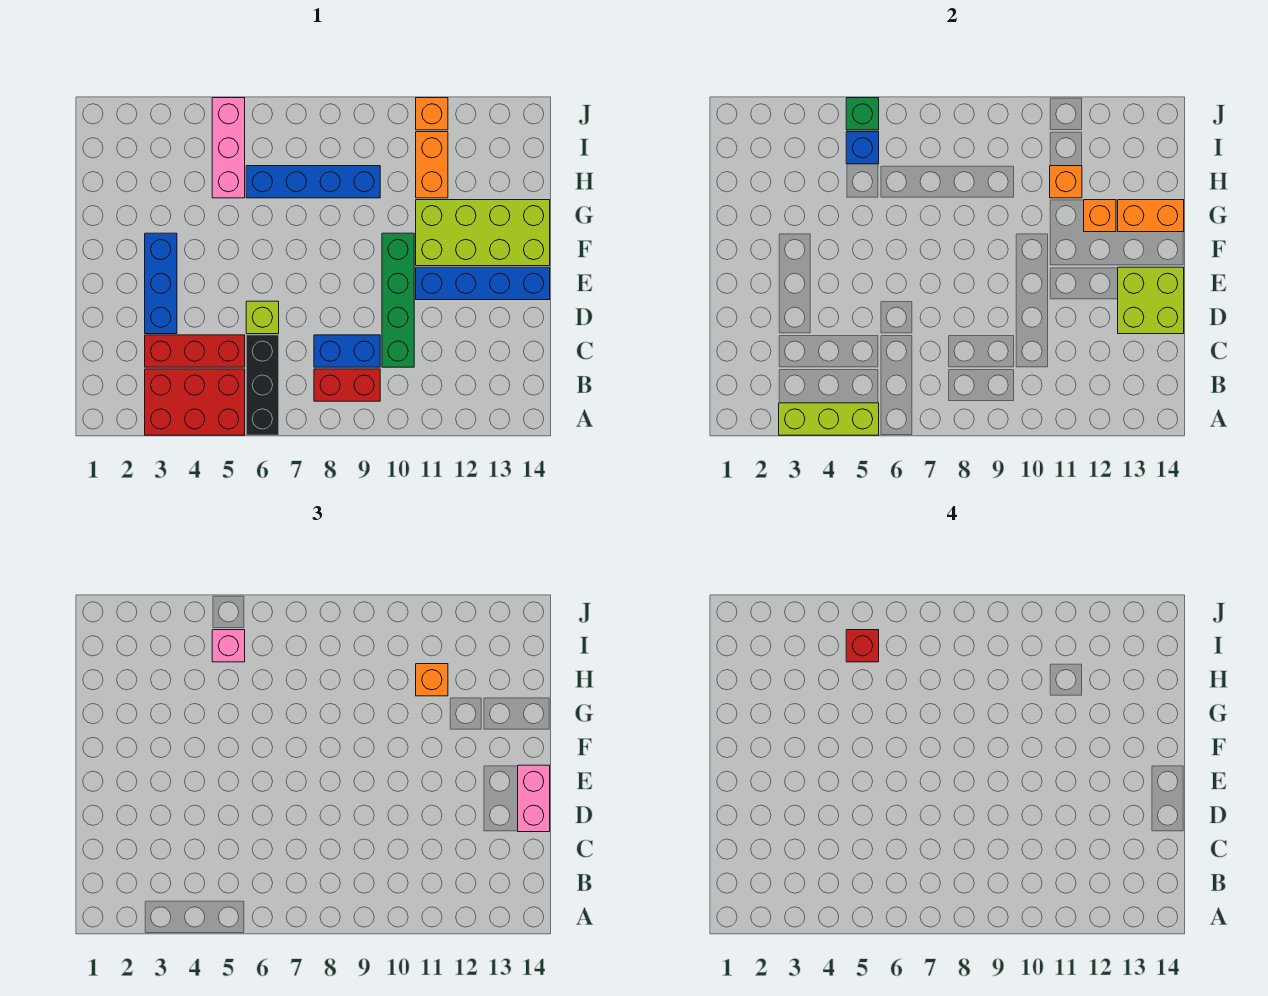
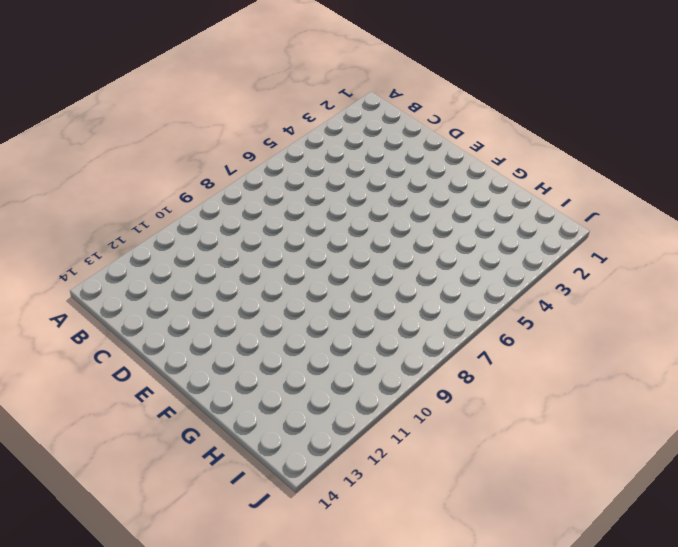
none -> red 2x3 brick [145,369,245,435]
none -> black 1x3 brick [246,335,279,435]
none -> red 1x2 brick [314,369,380,401]

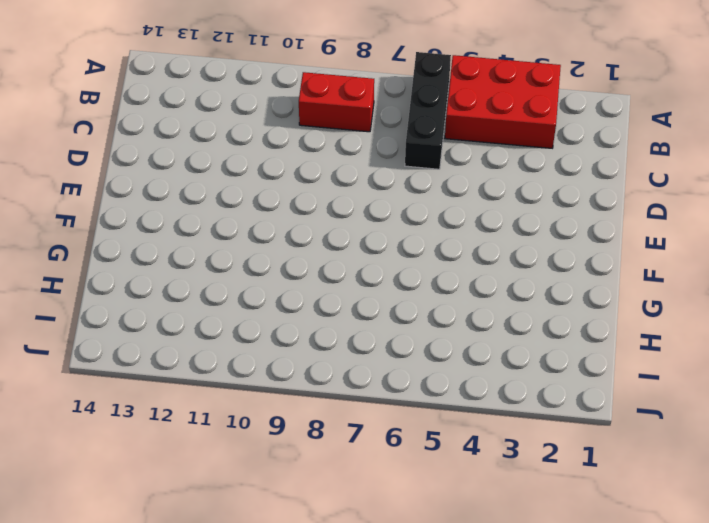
none -> red 1x3 brick [145,335,245,367]
none -> blue 1x2 brick [314,335,380,367]
none -> green 1x4 brick [382,233,414,367]

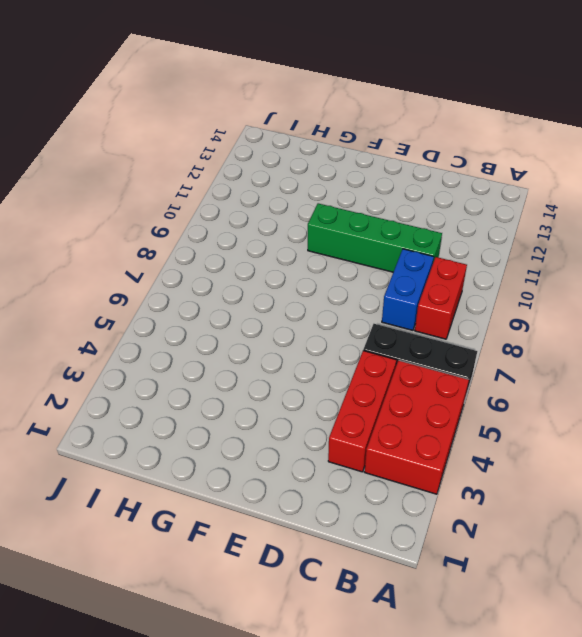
none -> blue 1x3 brick [145,233,177,334]
none -> lime 1x1 brick [246,301,279,334]
none -> blue 1x4 brick [416,267,550,300]

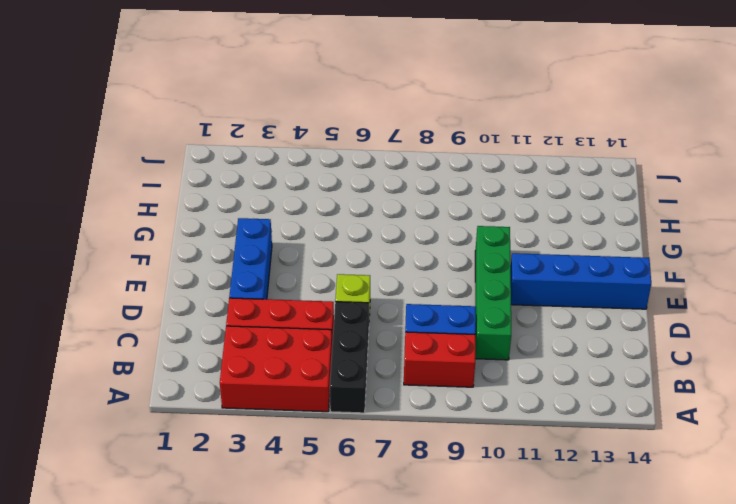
none -> lime 2x4 brick [416,200,550,266]
none -> pink 1x3 brick [212,98,245,198]
none -> blue 1x4 brick [246,166,380,198]

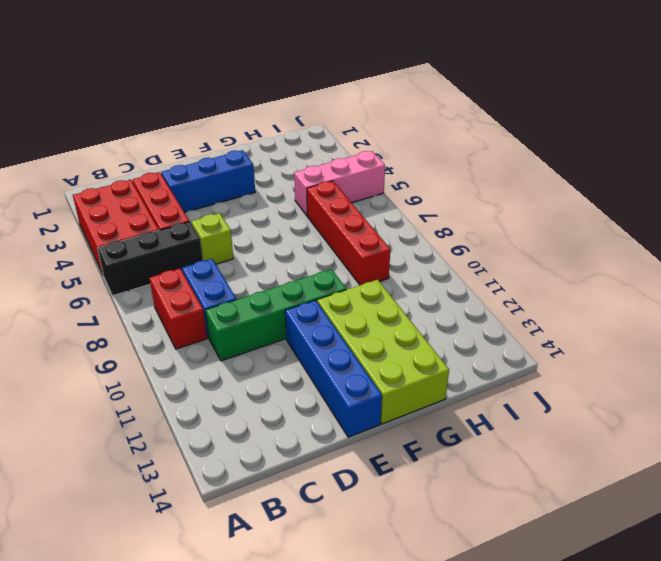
red 1x4 brick [307,181,390,285] -> blue 1x4 brick [246,166,380,198]
none -> orange 1x2 brick [416,132,448,198]
none -> orange 1x1 brick [416,98,448,130]
none -> lime 1x3 brick [779,403,879,435]

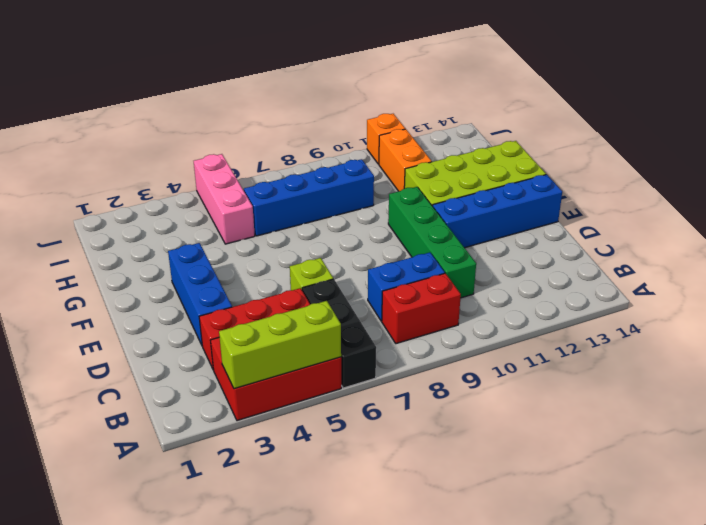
none -> lime 2x2 brick [1118,267,1184,334]
none -> orange 1x1 brick [1084,200,1116,232]
none -> orange 1x2 brick [1118,200,1184,232]

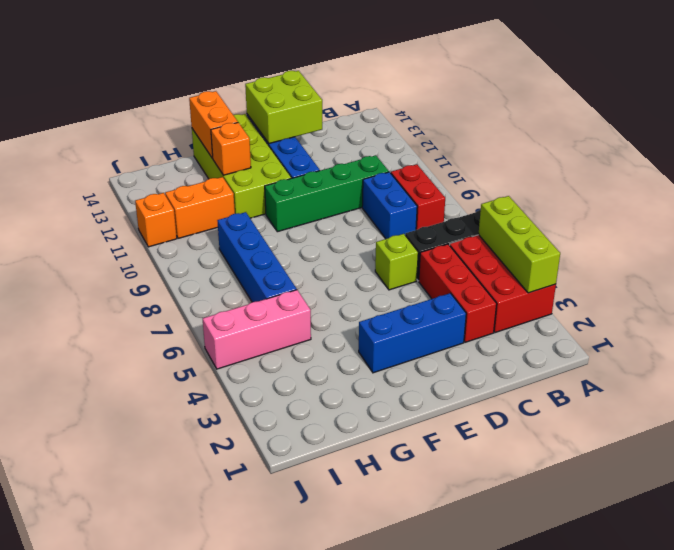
none -> orange 1x1 brick [1050,166,1082,198]
none -> blue 1x1 brick [846,132,879,164]
none -> green 1x1 brick [846,98,879,130]

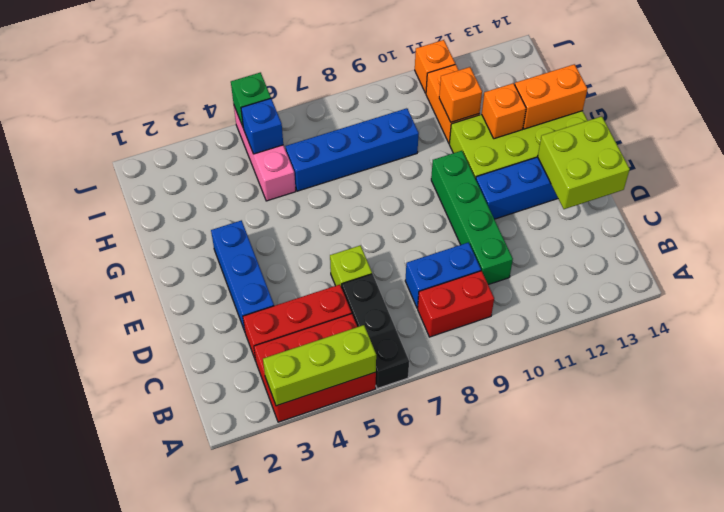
none -> pink 1x2 brick [518,765,550,832]
none -> orange 1x1 brick [416,664,448,696]
none -> pink 1x1 brick [212,630,245,662]

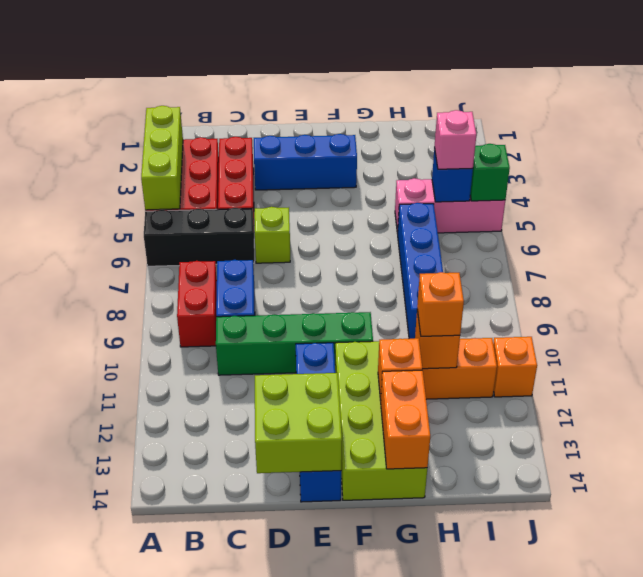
none -> pink 1x2 brick [518,765,550,832]
none -> red 1x1 brick [846,630,879,662]

